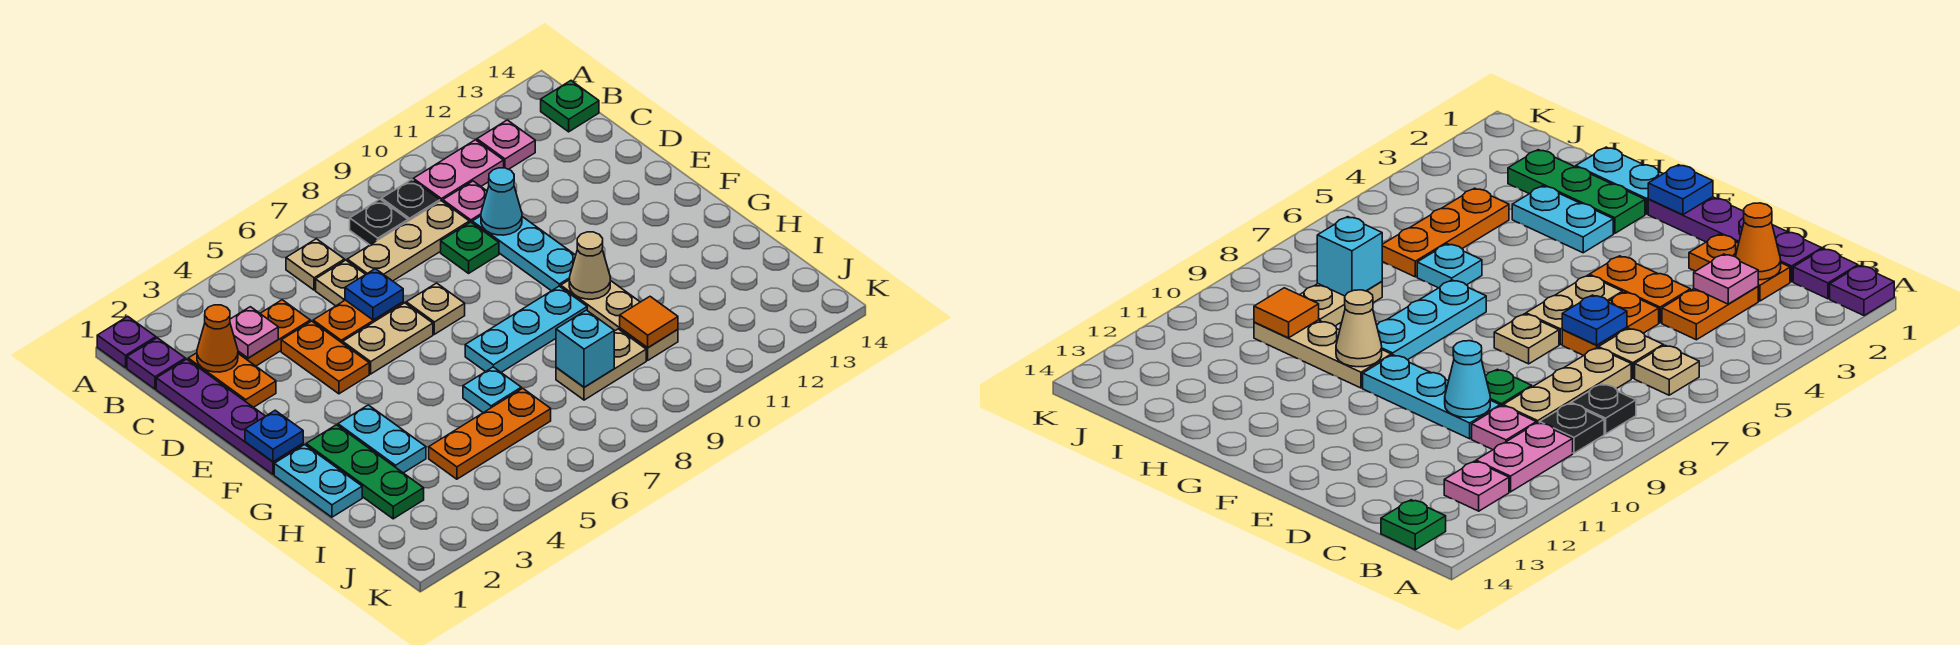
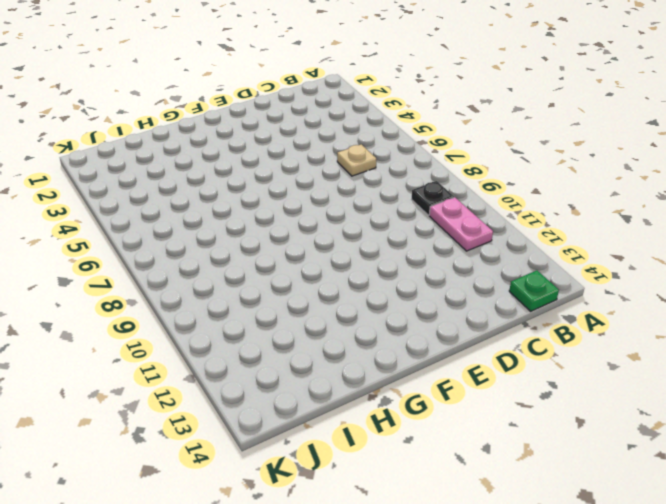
none -> purple 1x1 plate [97,316,156,368]
none -> purple 1x1 plate [127,338,185,389]
none -> tan 1x1 plate [286,239,344,290]
none -> black 1x1 plate [350,199,408,245]

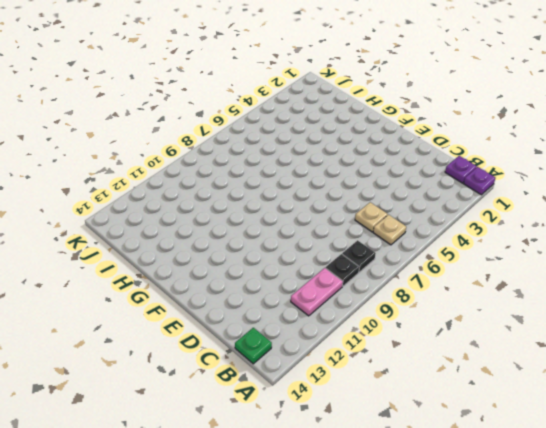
none -> pink 1x1 plate [477,120,535,169]
none -> purple 1x4 plate [156,359,303,474]
none -> orange 1x2 plate [188,353,276,407]
none -> orange 1x2 plate [238,300,310,366]

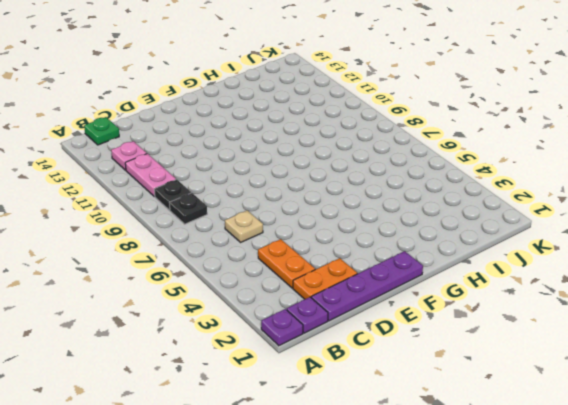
none -> tan 1x1 plate [286,239,344,290]
none -> tan 1x3 plate [347,201,469,281]
none -> pink 1x1 plate [443,181,487,223]
none -> orange 1x2 plate [281,321,369,394]

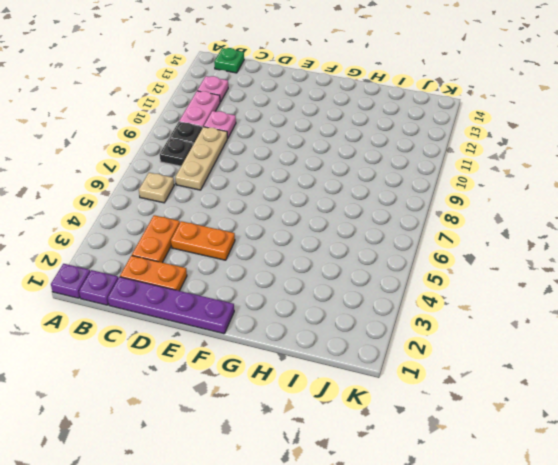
none -> tan 1x1 plate [316,260,366,306]
none -> orange 1x2 plate [313,300,403,343]
none -> green 1x1 plate [441,222,499,273]
none -> cyan 1x3 plate [472,216,576,291]

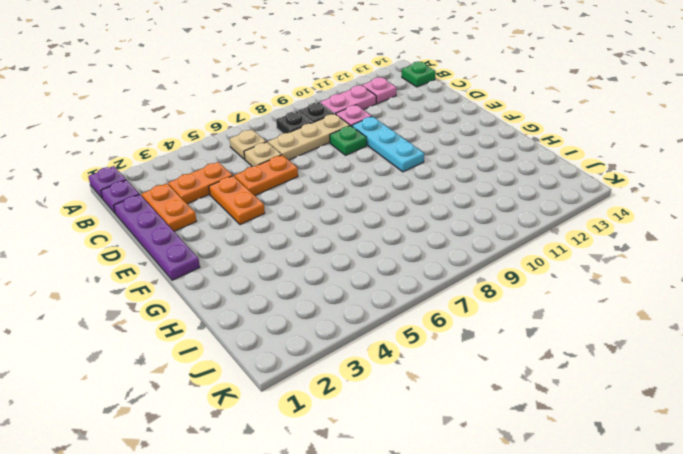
none -> tan 1x2 plate [343,303,433,374]
none -> tan 1x1 plate [406,283,465,334]
none -> cyan 1x2 plate [274,445,362,517]
none -> green 1x3 plate [306,425,424,519]

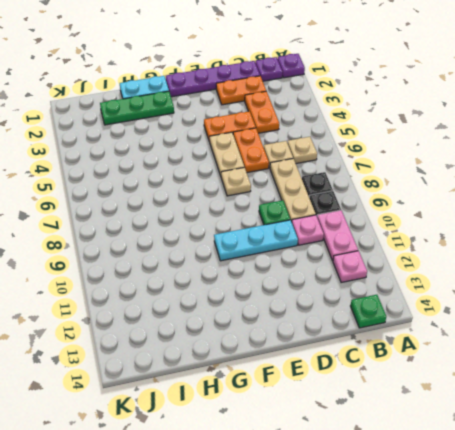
none -> cyan 1x2 plate [338,405,426,473]
none -> cyan 1x3 plate [465,286,587,372]
none -> tan 1x3 plate [561,280,678,360]
none -> cyan 1x1 plate [463,367,521,413]

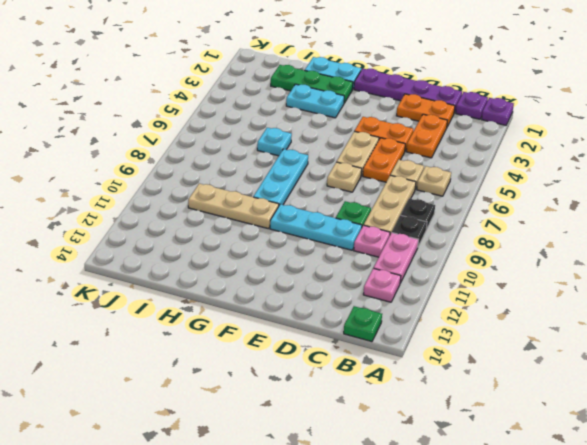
none -> orange 1x3 plate [429,388,551,479]
none -> tan 1x2 plate [556,329,646,400]
none -> orange 1x1 cone [197,305,238,372]
none -> pink 1x1 plate [230,307,278,358]

